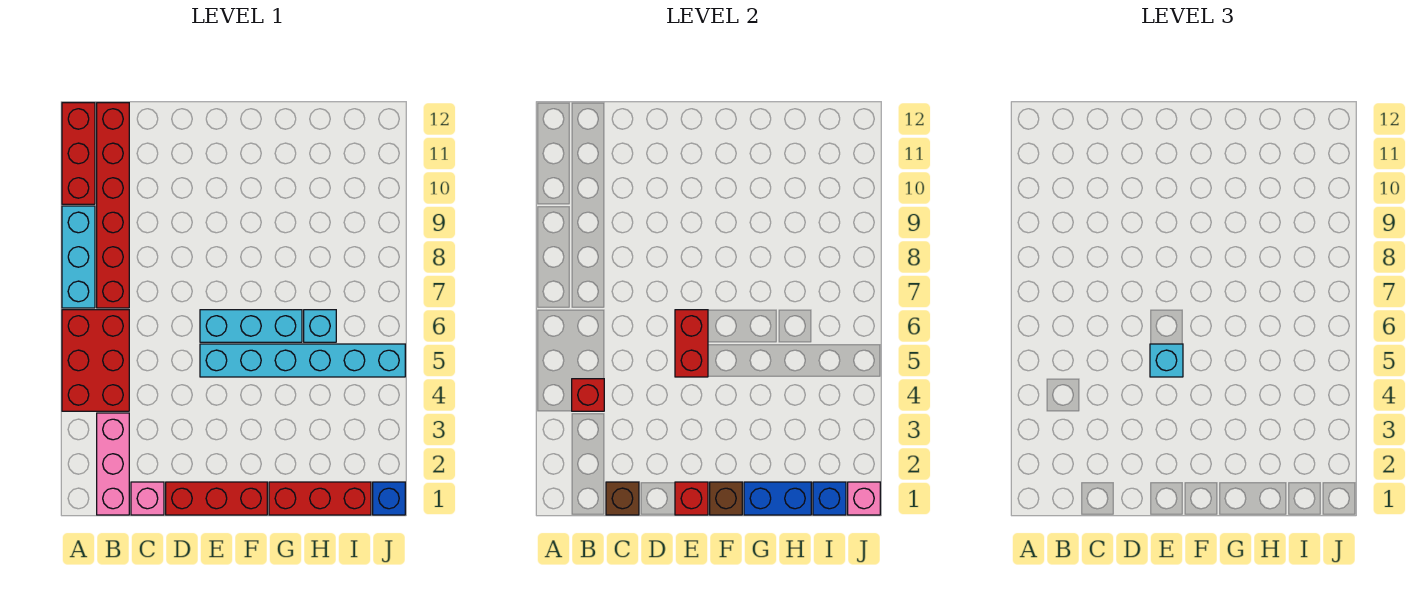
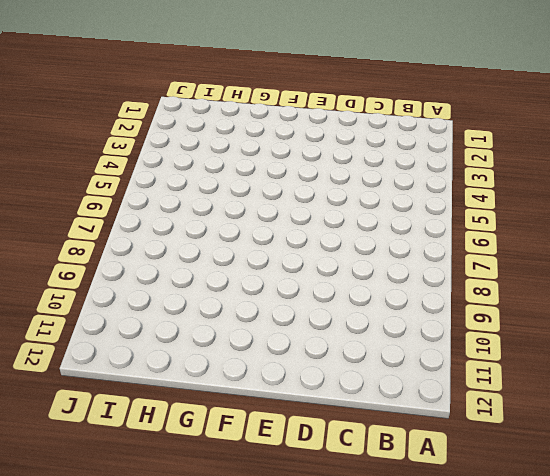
none -> red 2x3 brick [62,310,129,411]
none -> cyan 1x3 brick [62,206,95,308]
none -> red 1x3 brick [62,103,95,204]

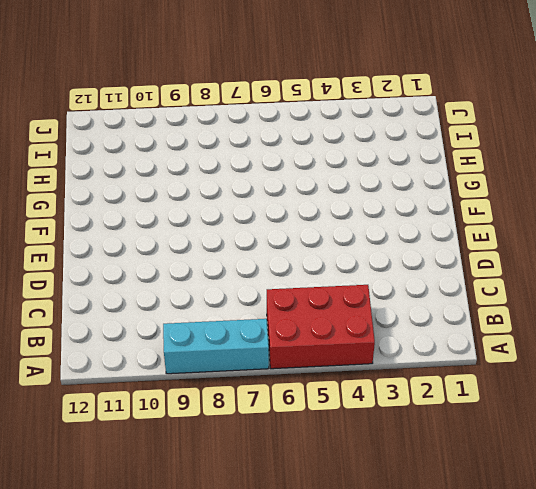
none -> red 1x3 brick [62,103,95,204]
none -> pink 1x3 brick [97,413,129,515]
none -> red 1x6 brick [97,103,129,308]

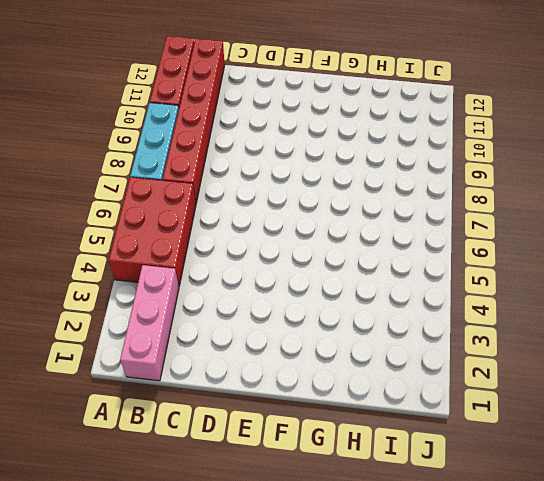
none -> pink 1x1 brick [131,482,164,515]
none -> red 1x3 brick [166,482,267,515]
none -> cyan 1x6 brick [200,344,405,377]

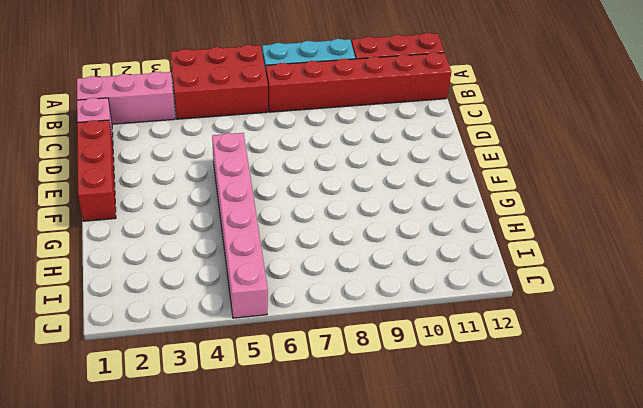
pink 1x6 brick [212,133,268,318] -> cyan 1x6 brick [200,344,405,377]
none -> cyan 1x3 brick [200,310,302,342]
none -> red 1x3 brick [269,482,371,515]
none -> cyan 1x1 brick [304,310,336,342]

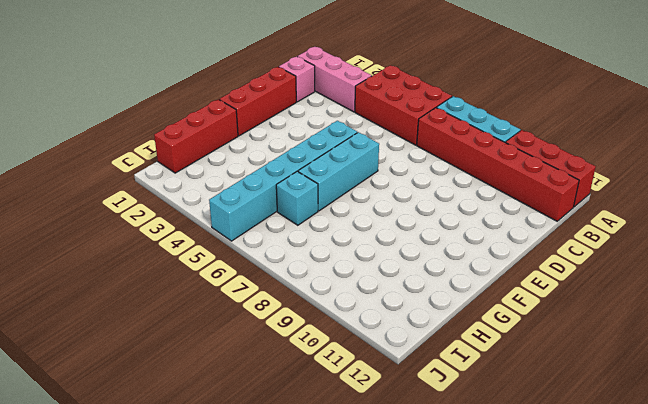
none -> blue 1x1 brick [373,482,405,515]
none -> red 1x1 brick [572,379,604,411]
none -> brown 1x1 brick [606,482,639,515]

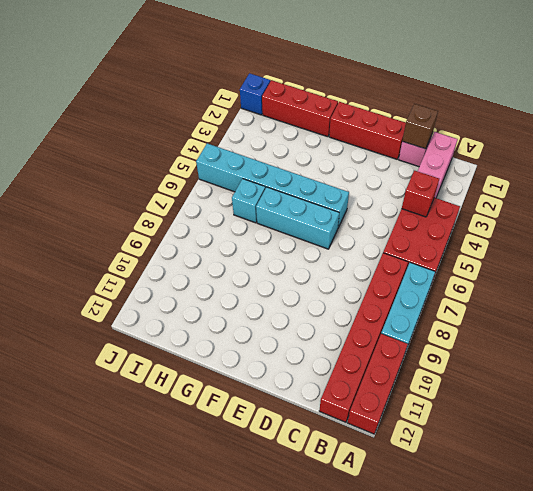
none -> red 1x1 brick [675,482,708,515]
none -> red 1x2 brick [675,310,708,377]
none -> brown 1x1 brick [710,482,742,515]

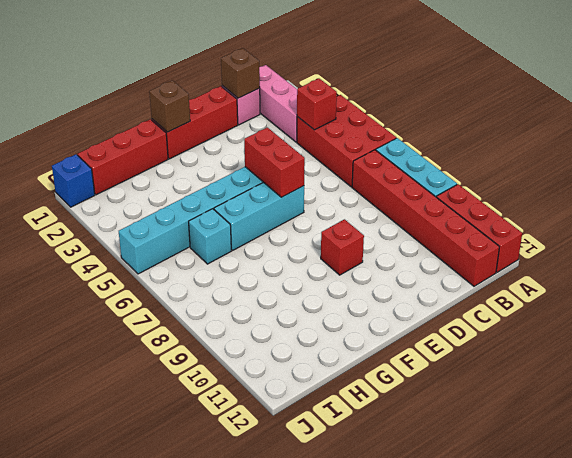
red 1x1 brick [321,219,364,275] -> red 1x1 brick moved to [675,482,708,515]
none -> blue 1x2 brick [744,482,811,515]
none -> blue 1x1 brick [813,482,846,515]
none -> pink 1x1 brick [848,482,880,515]

